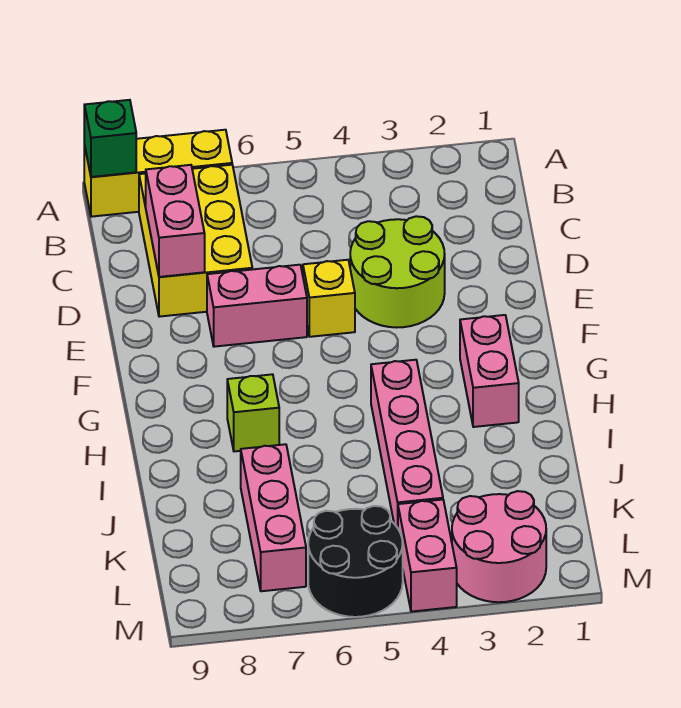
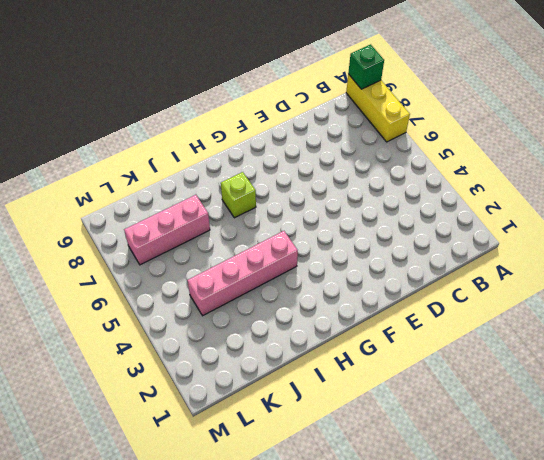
none -> yellow 2x3 brick [139,165,252,317]
none -> lime 2x2 round brick [350,216,445,328]
none -> yellow 1x1 brick [303,260,355,337]

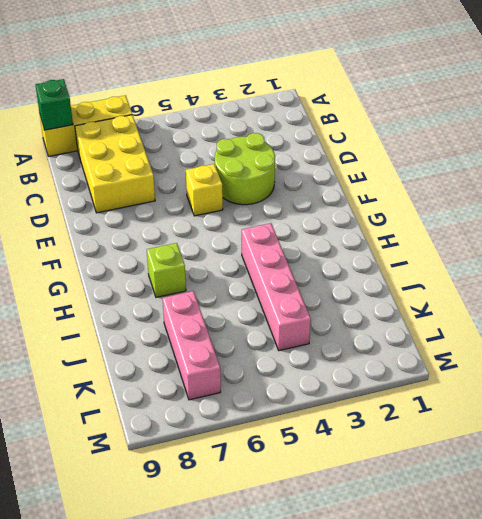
none -> pink 1x2 brick [207,265,307,347]
none -> pink 1x2 brick [460,315,519,427]
none -> pink 2x2 round brick [452,491,546,602]

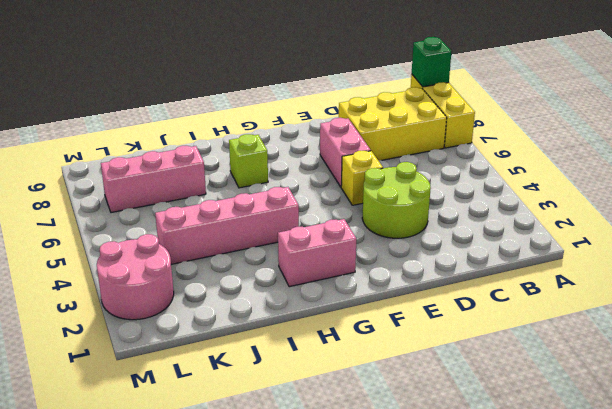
none -> pink 1x2 brick [398,500,457,612]
none -> black 2x2 round brick [308,506,403,617]
none -> pink 1x2 brick [146,165,205,277]

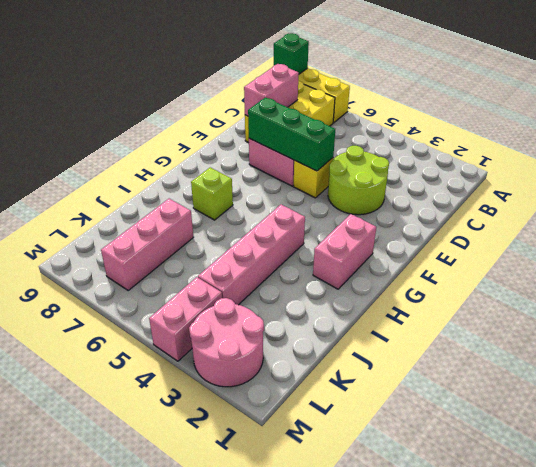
green 1x3 brick [248,97,335,171] -> none
none -> black 2x2 round brick [308,506,403,617]

